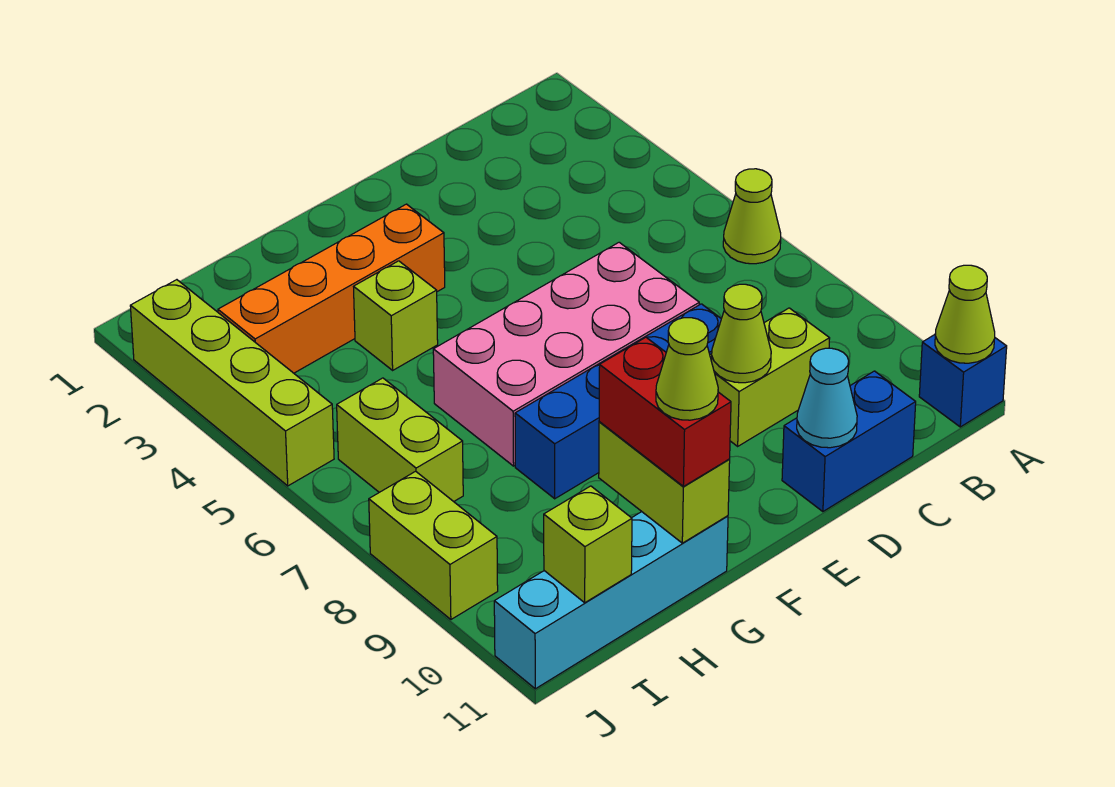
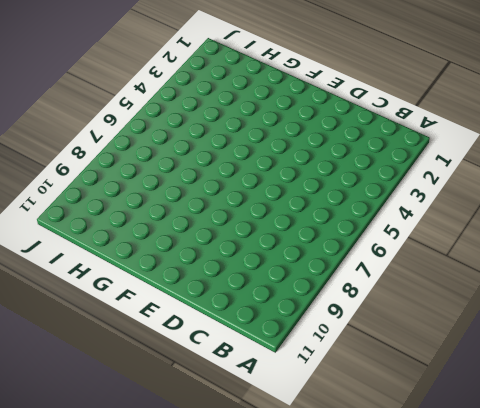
none -> lime 1x1 cone [723,169,781,264]
none -> blue 1x1 brick [919,335,1007,427]
none -> lime 1x2 brick [710,308,830,446]

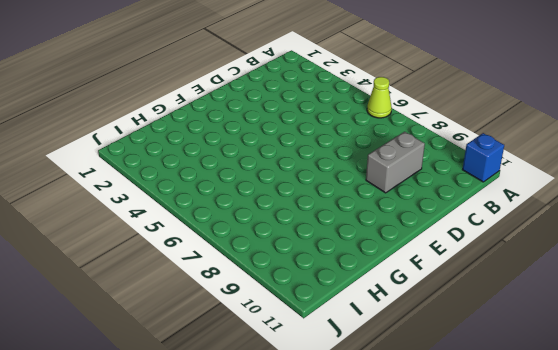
grey 1x2 brick [366,132,425,193] -> lime 1x2 brick [710,308,830,446]
none -> blue 1x2 brick [782,371,916,512]
none -> pink 2x4 brick [433,242,699,466]
none -> blue 1x4 brick [515,304,721,499]

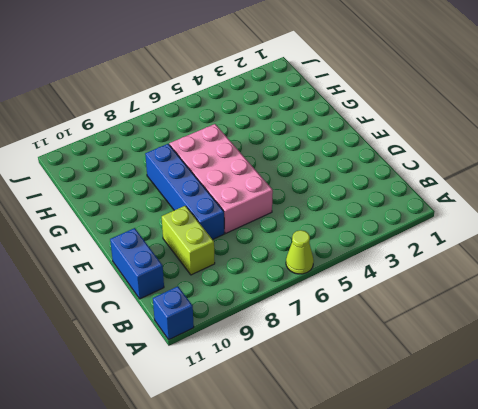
none -> orange 1x4 brick [218,204,445,373]
none -> lime 1x1 brick [354,261,438,370]
none -> cyan 1x4 brick [494,512,728,689]

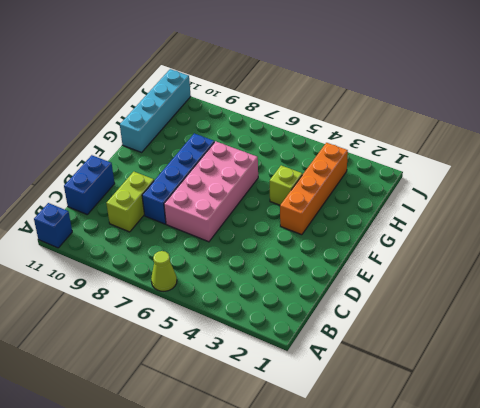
none -> lime 1x2 brick [337,378,463,502]
none -> lime 1x4 brick [130,280,334,486]
none -> lime 1x2 brick [369,471,498,619]

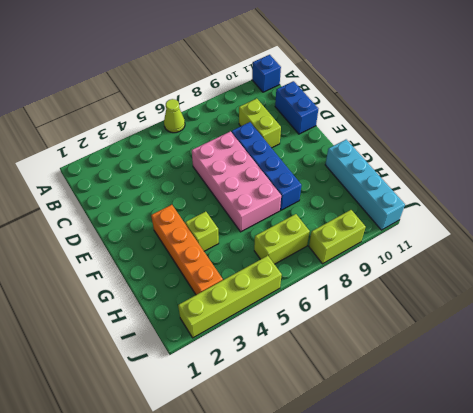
none -> lime 1x1 cone [935,265,995,363]
none -> lime 1x1 cone [712,284,771,383]
none -> cyan 1x1 cone [797,348,857,448]

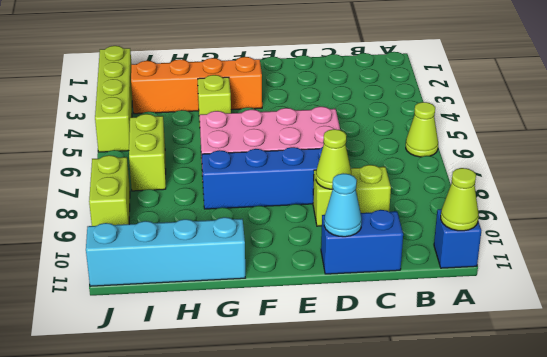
none -> lime 1x2 brick [599,422,730,543]
none -> lime 1x1 brick [544,486,632,603]
none -> red 1x2 brick [599,337,731,486]

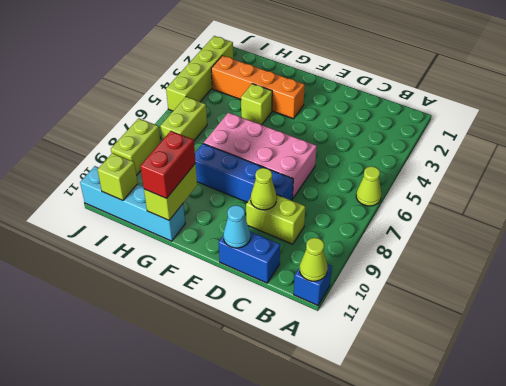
none -> lime 1x1 cone [656,318,718,420]

